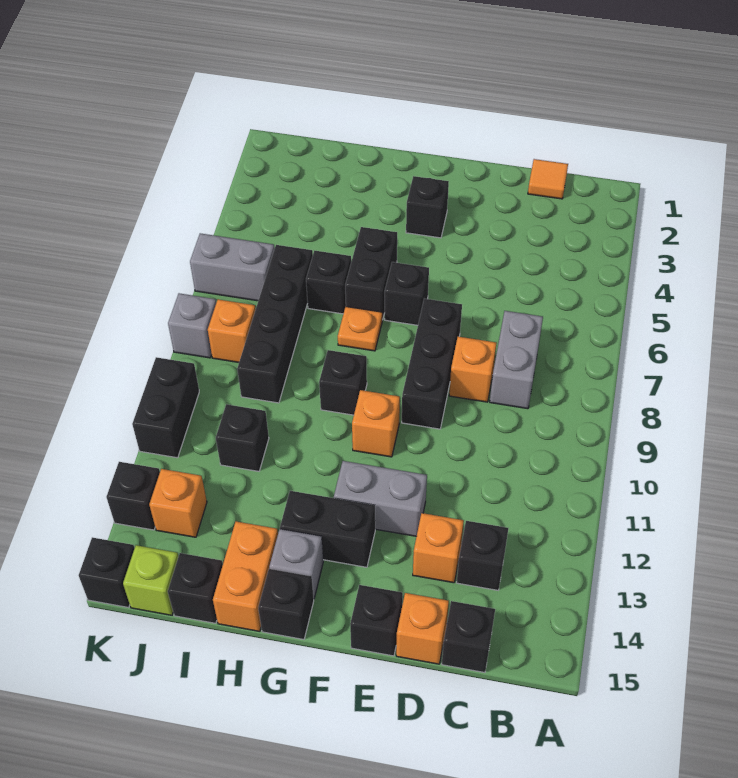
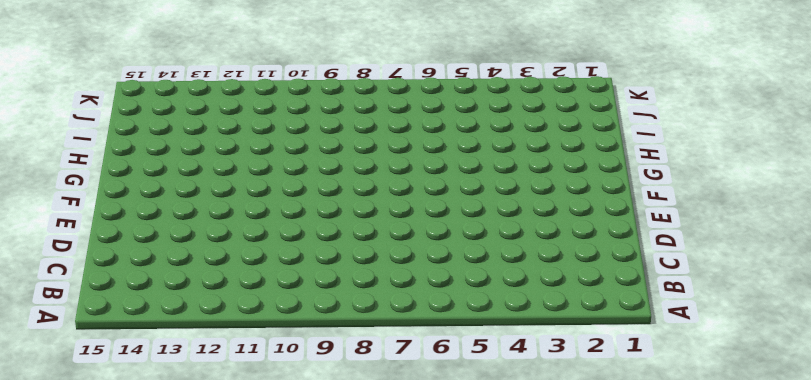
none -> orange 1x1 tile [528,159,568,199]
none -> grey 1x2 brick [490,311,543,409]
none -> black 1x1 brick [457,521,508,590]
none -> black 1x1 brick [442,601,495,673]

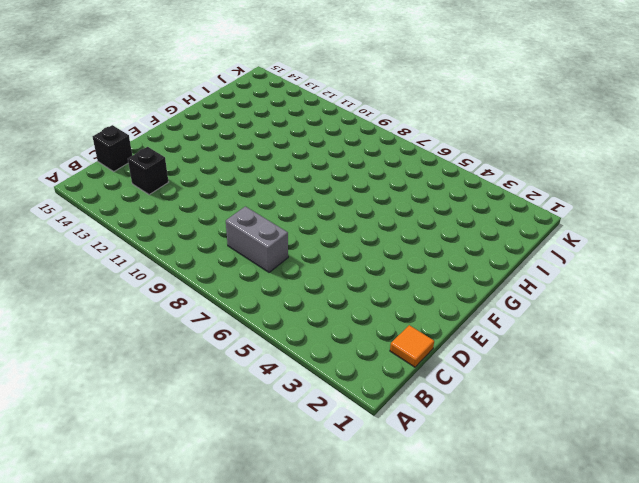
none -> orange 1x1 brick [449,337,496,402]
none -> orange 1x1 brick [413,513,464,583]
none -> orange 1x1 brick [396,593,449,664]
none -> black 1x3 brick [402,299,462,429]

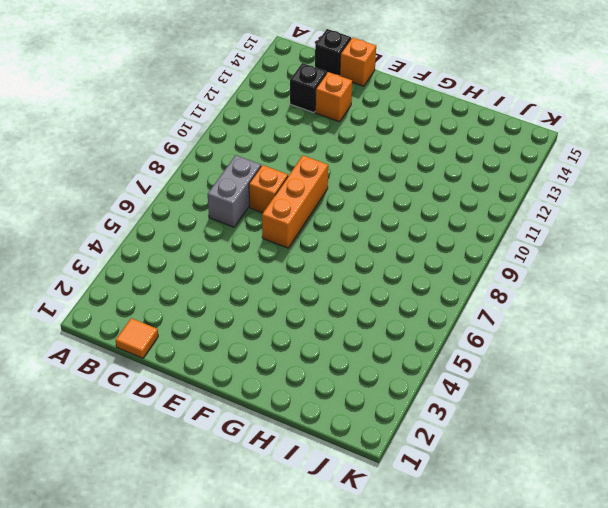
orange 1x3 brick [262,155,328,248] -> black 1x3 brick [402,299,462,429]
none -> grey 1x2 brick [334,461,427,536]
none -> black 1x1 brick [350,585,403,656]
none -> black 1x1 brick [406,176,449,238]
none -> black 1x1 brick [385,262,429,325]

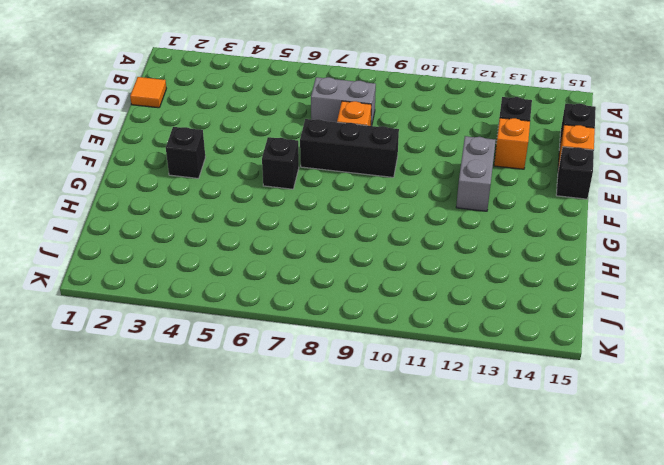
none -> orange 1x1 brick [352,390,400,457]
none -> black 1x2 brick [280,491,375,567]
none -> black 1x2 brick [345,227,397,320]
none -> orange 1x1 plate [338,307,382,351]

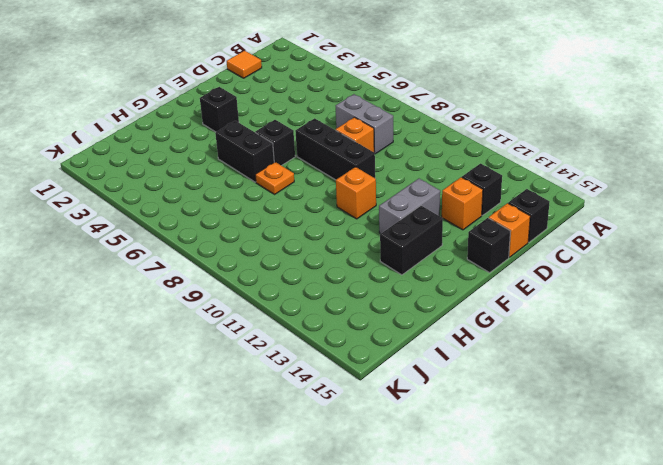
none -> black 1x1 brick [319,350,367,415]
none -> grey 1x1 brick [269,529,323,598]
none -> black 1x1 brick [258,569,314,640]
none -> black 1x1 brick [306,251,351,314]

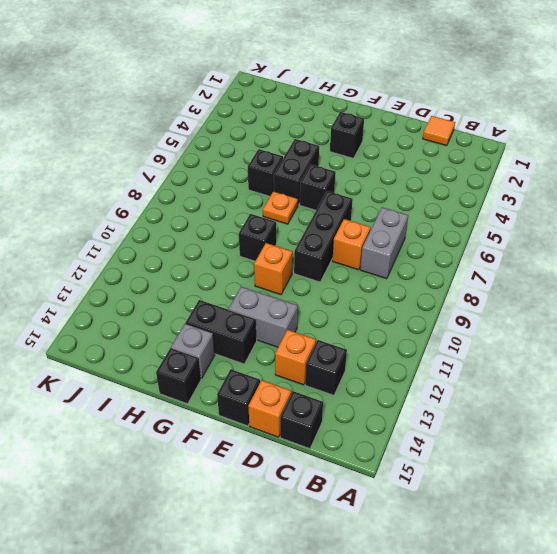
none -> orange 1x2 brick [213,521,278,631]
none -> black 1x4 brick [237,245,313,403]
none -> black 1x1 brick [216,404,269,471]
none -> black 1x1 brick [168,553,223,623]

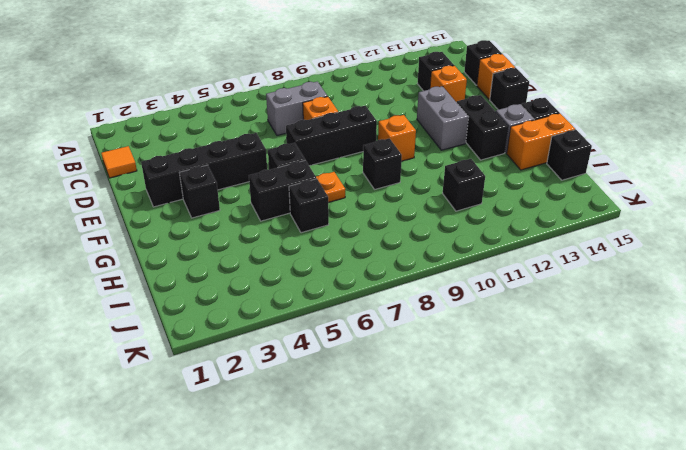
black 1x4 brick [141,133,267,207] -> black 1x4 brick moved to [237,245,313,403]
none -> grey 1x2 brick [190,233,274,301]
none -> orange 1x1 brick [208,299,256,362]
none -> orange 1x1 brick [149,469,207,537]
none -> lime 1x1 brick [123,545,179,615]

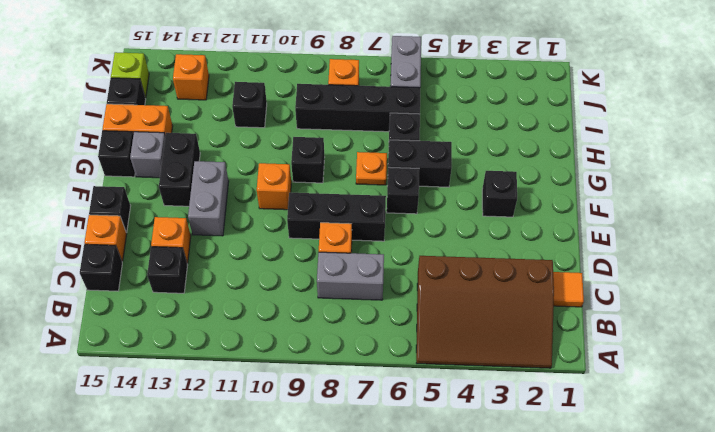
brown 3x4 slope [416,256,554,368] -> none
none -> grey 1x1 brick [168,293,216,358]
none -> black 1x2 brick [132,357,199,458]
none -> black 1x1 brick [106,462,160,530]
none -> black 1x1 brick [79,537,135,607]

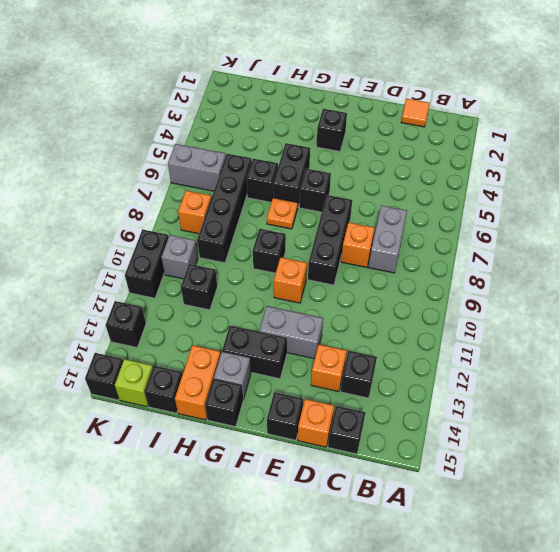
grey 1x1 brick [161,235,198,279] -> grey 1x1 brick moved to [168,293,216,358]
none -> orange 1x1 brick [149,469,207,537]

